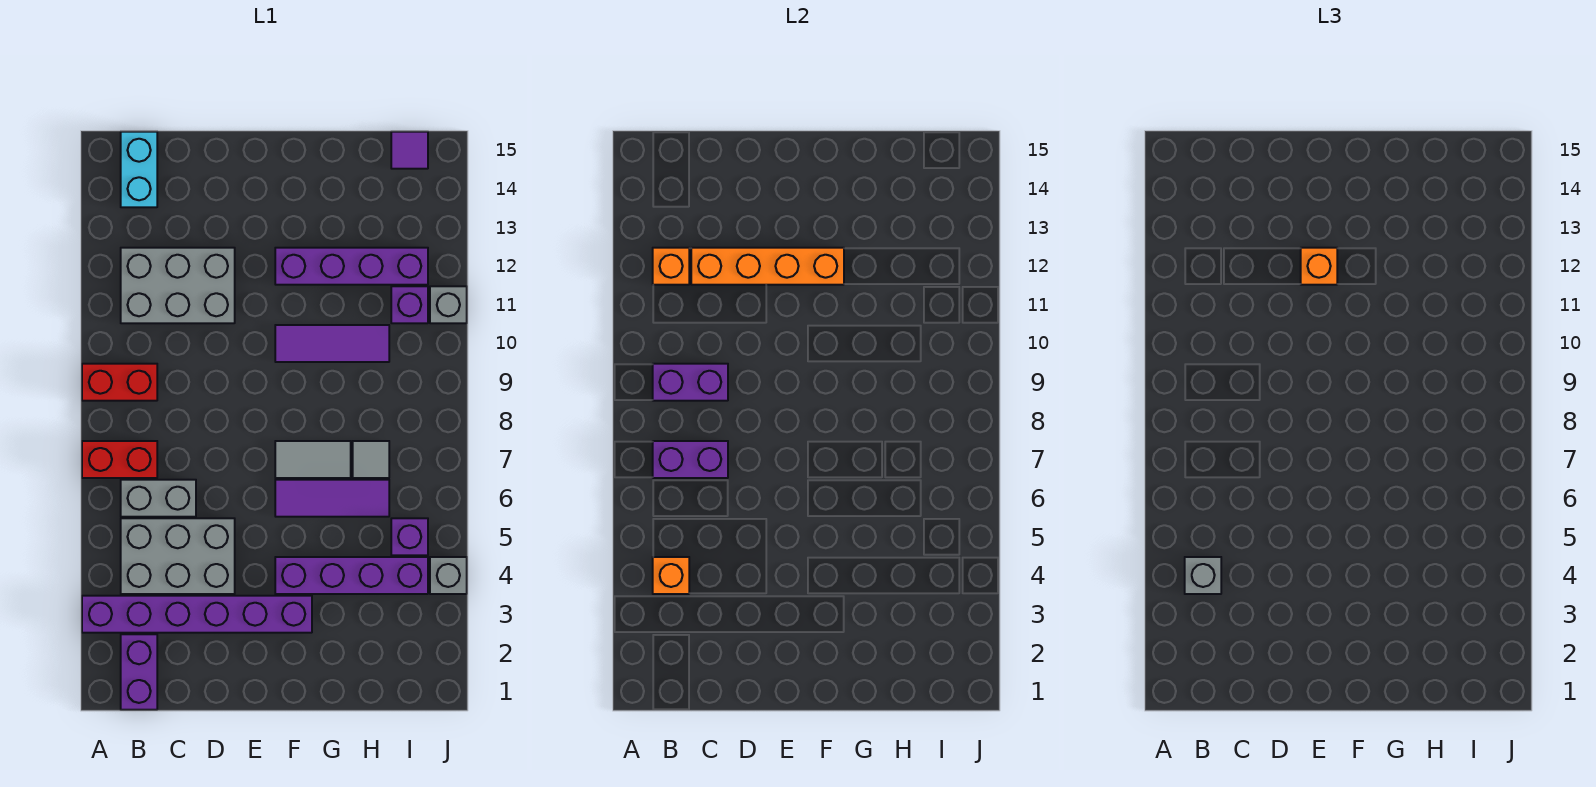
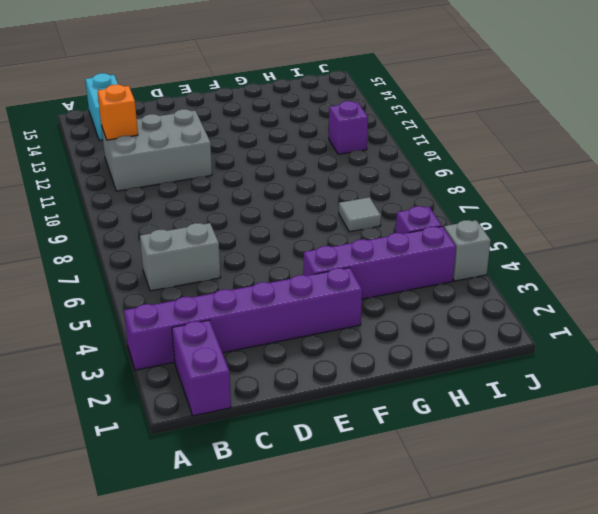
none -> red 1x2 brick [82,441,157,478]
none -> red 1x2 brick [82,364,157,401]
none -> grey 2x3 brick [121,518,235,594]

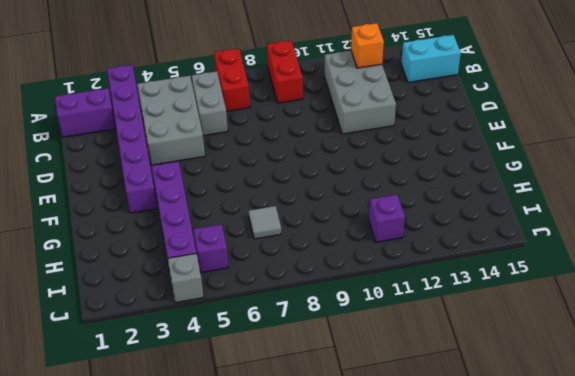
none -> purple 1x3 tile [275,480,389,517]
none -> grey 1x2 tile [275,441,351,478]
none -> purple 1x3 tile [275,325,389,362]

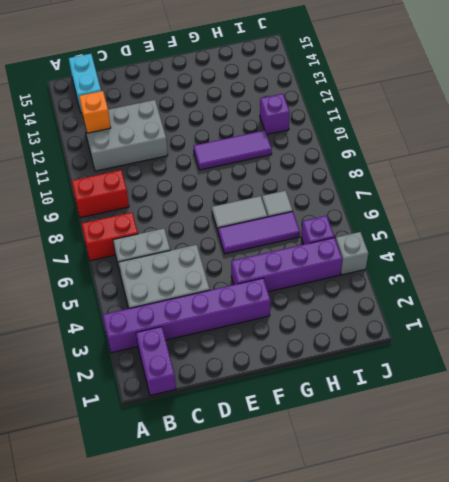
none -> purple 1x4 brick [275,248,428,285]
none -> purple 1x1 tile [391,132,428,169]
none -> grey 1x1 brick [430,286,467,323]

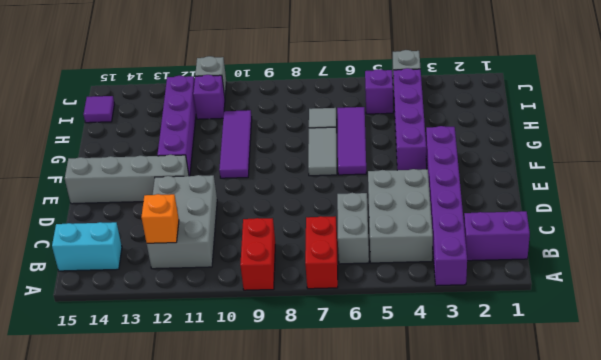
grey 1x4 brick [65,155,189,204] -> none
none -> orange 1x1 brick [653,557,689,594]
none -> purple 1x2 brick [653,441,728,478]
none -> purple 1x2 brick [653,364,728,401]

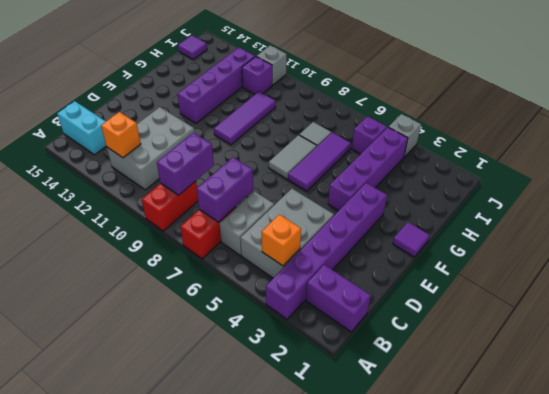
purple 1x1 tile [393,222,429,257] -> none
none -> orange 1x4 brick [691,248,844,285]
none -> grey 1x1 brick [1185,557,1221,594]
none -> orange 1x1 brick [1301,248,1337,285]

